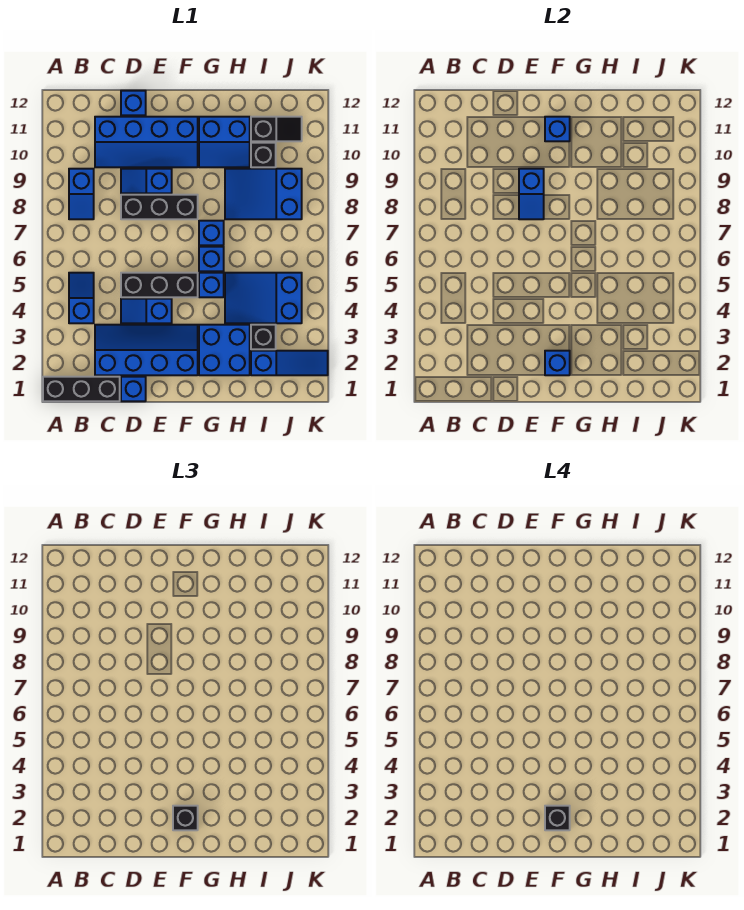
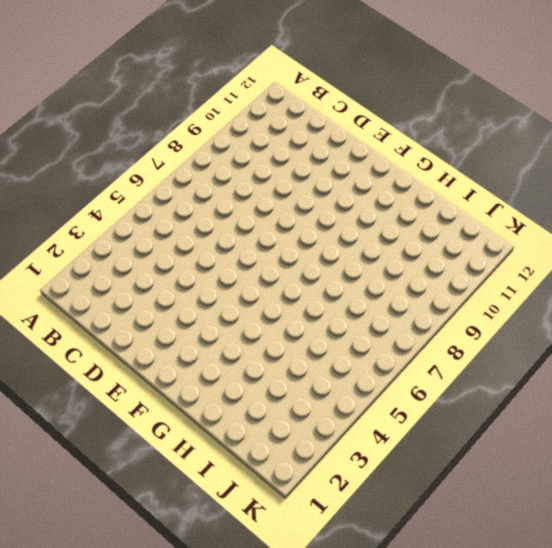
none -> black 1x3 brick [43,377,120,401]
none -> blue 1x2 slope [69,273,94,323]
none -> blue 1x2 slope [69,169,94,219]

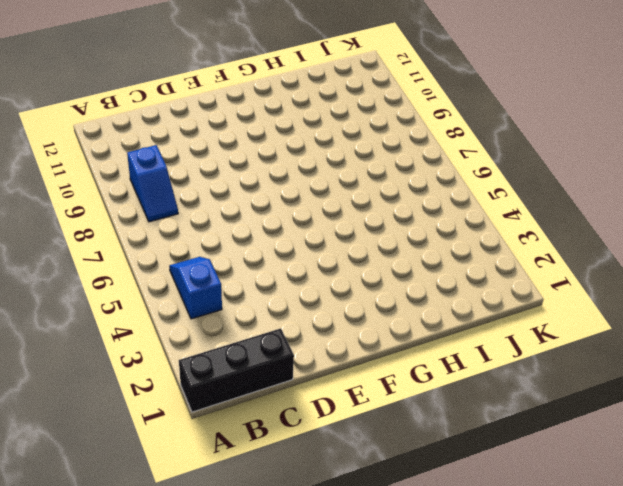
none -> blue 2x4 slope [95,325,198,375]
none -> blue 2x4 slope [95,117,198,167]
none -> blue 1x1 brick [121,377,146,401]

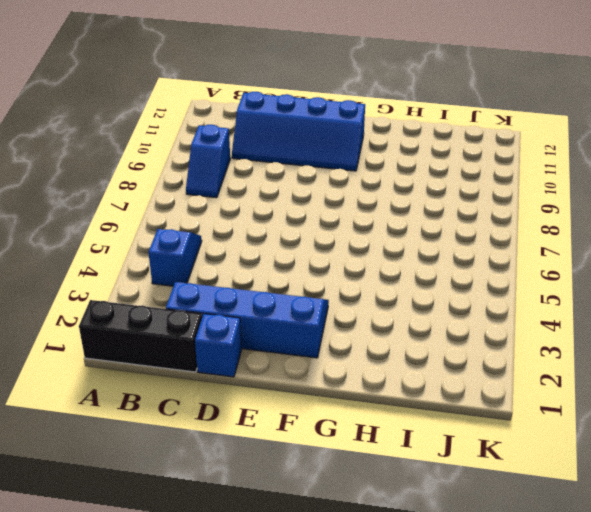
none -> blue 1x2 slope [121,299,172,323]
none -> black 1x3 brick [121,273,198,297]
none -> black 1x3 brick [121,195,198,219]

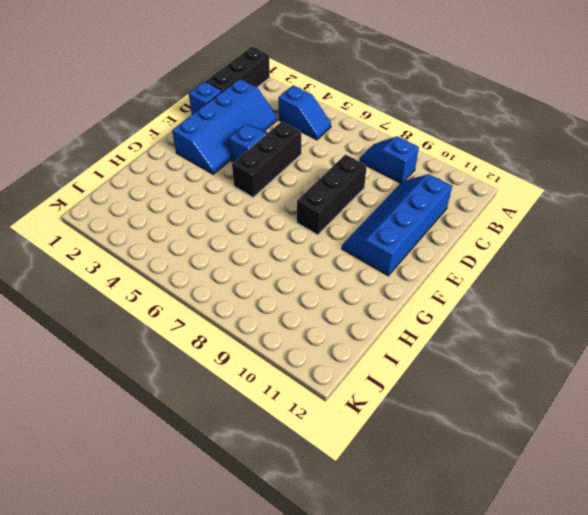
none -> blue 1x2 slope [121,169,172,193]
none -> blue 1x1 brick [121,91,146,115]
none -> blue 2x2 brick [199,325,250,375]

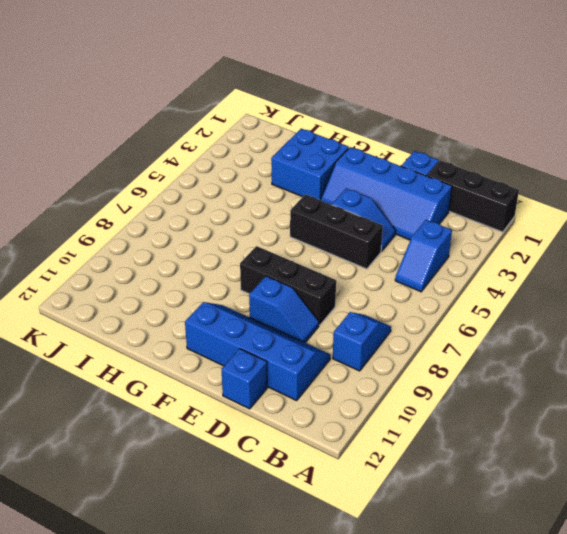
none -> blue 1x1 brick [199,273,224,297]
none -> blue 1x1 brick [199,247,224,271]
none -> blue 1x1 brick [199,221,224,245]

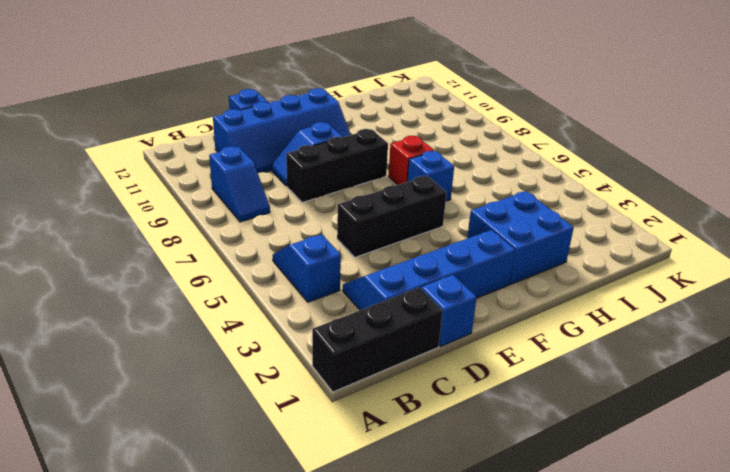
red 1x1 brick [389,136,434,185] -> blue 1x1 brick [199,221,224,245]
none -> blue 1x2 slope [121,299,172,323]
none -> blue 1x1 brick [199,273,224,297]
none -> blue 2x2 slope [199,117,250,167]

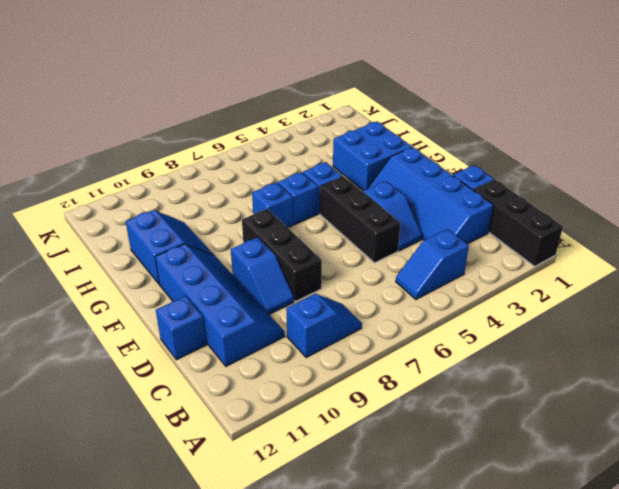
none -> blue 2x3 slope [225,273,302,323]
none -> blue 2x3 slope [225,169,302,219]
none -> blue 1x3 slope [251,351,328,375]

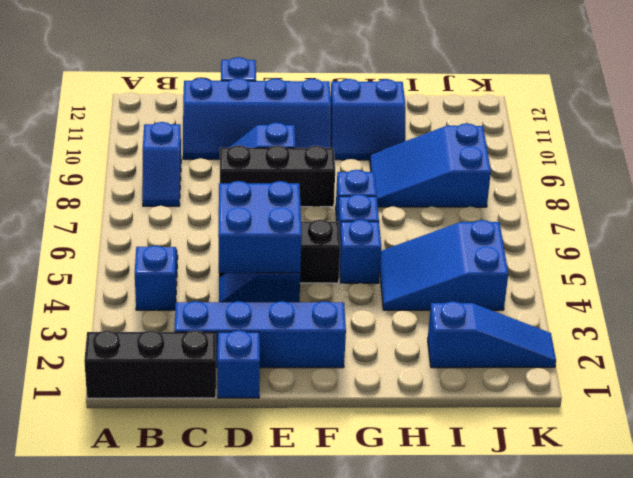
blue 2x2 brick [218,181,302,273] -> blue 2x2 brick moved to [199,325,250,375]
none -> black 1x1 brick [251,325,276,349]
none -> black 1x1 brick [251,143,276,167]
none -> black 1x2 slope [251,117,302,141]

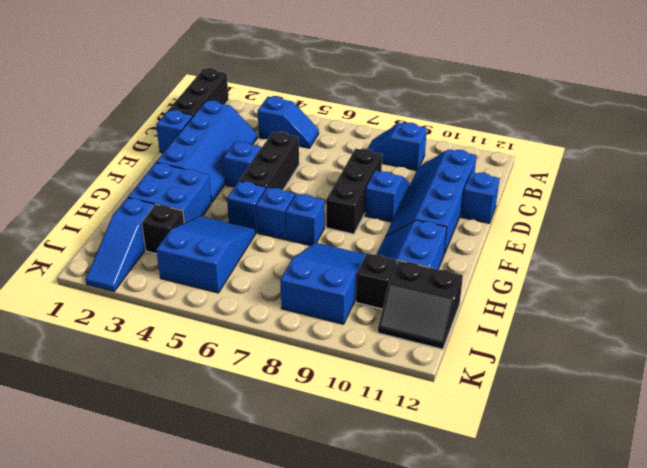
black 2x2 slope [378,261,463,349] -> black 1x2 slope [251,117,302,141]
none -> blue 1x2 slope [519,169,544,219]
none -> blue 1x1 brick [545,351,570,375]
none -> blue 1x1 brick [545,117,570,141]

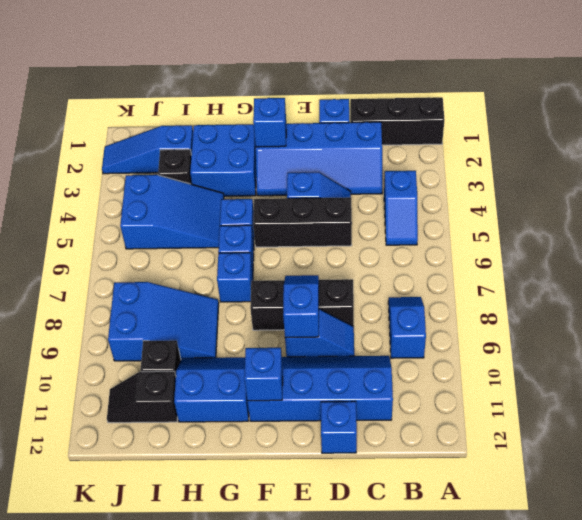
none -> black 1x1 brick [173,806,198,830]
none -> black 1x1 brick [545,806,570,830]

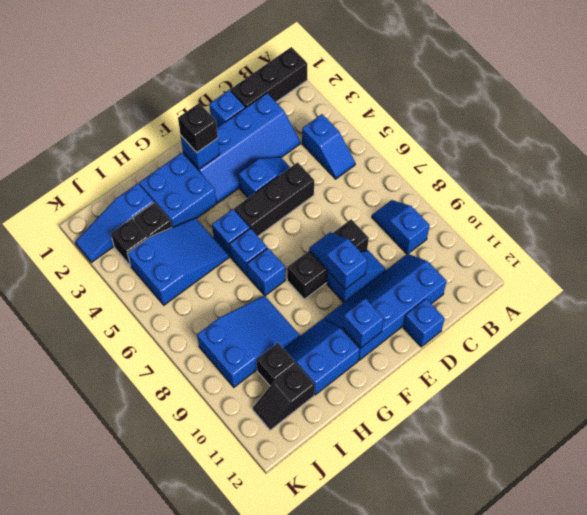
black 1x1 brick [111,218,148,266] -> black 1x1 brick moved to [545,806,570,830]

